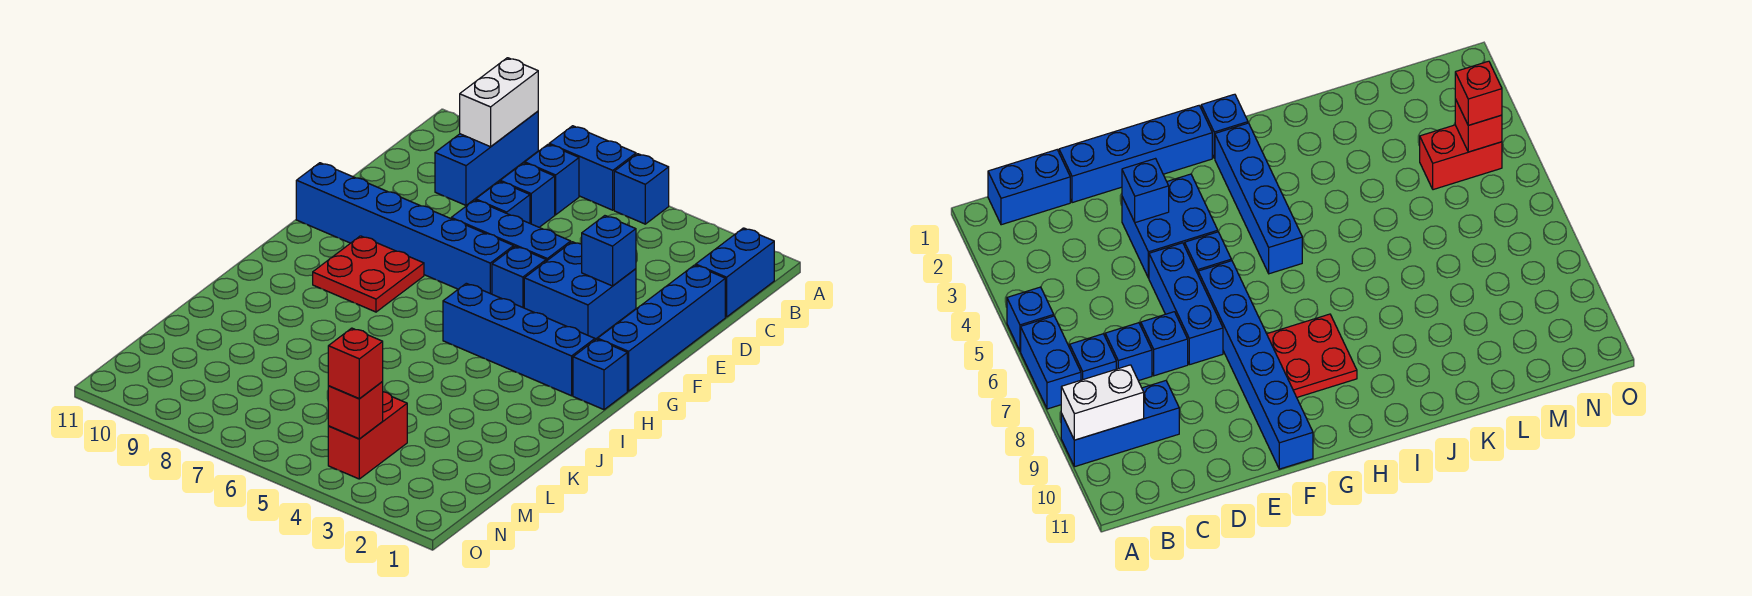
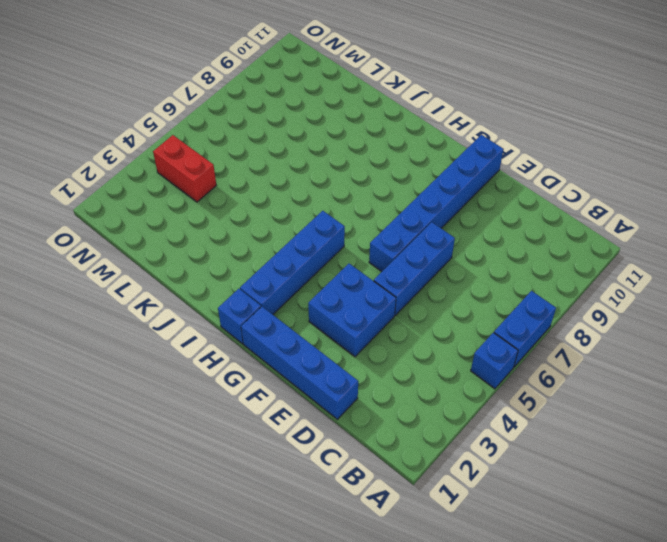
none -> blue 1x3 brick [435,111,538,205]
none -> blue 1x2 brick [696,228,774,317]
none -> blue 1x1 brick [525,144,579,215]

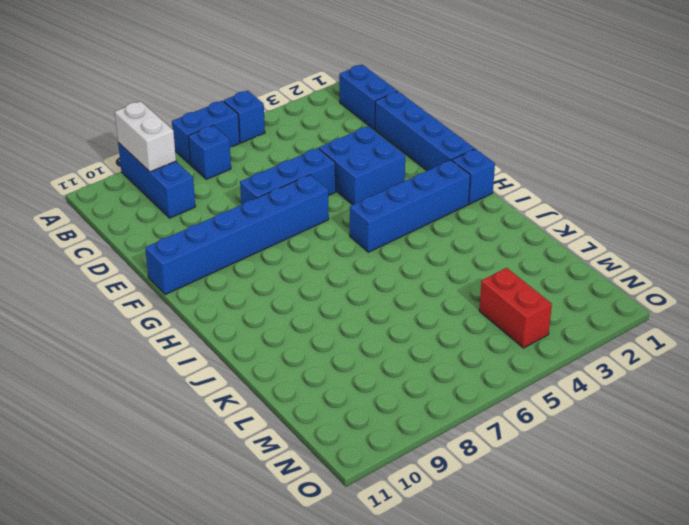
none -> blue 1x1 brick [500,163,555,227]
none -> blue 1x1 brick [476,181,530,223]
none -> blue 1x1 brick [492,246,546,308]

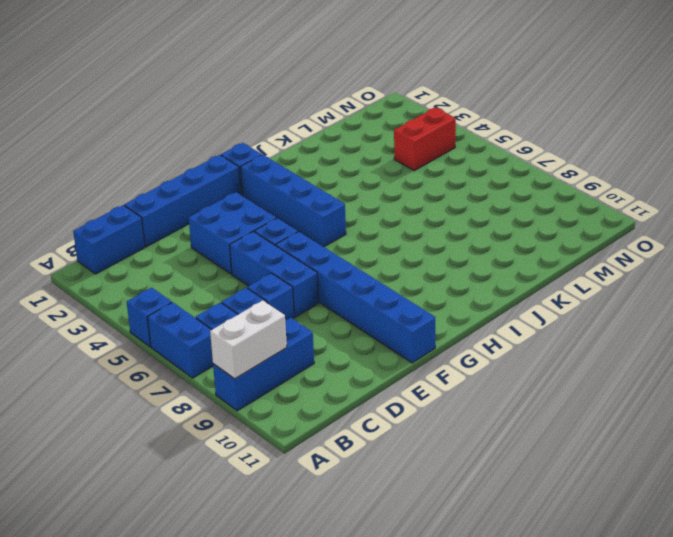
none -> red 2x2 plate [313,236,424,312]
none -> blue 1x1 brick [582,216,636,286]
none -> red 1x1 brick [328,382,383,439]

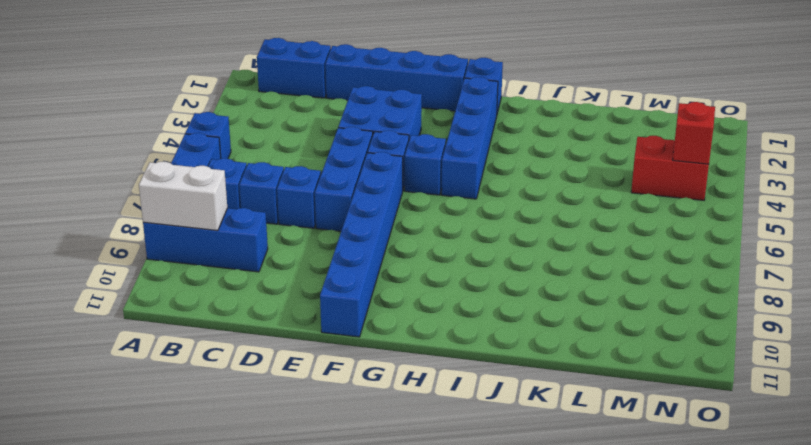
blue 1x1 brick [405,134,446,195] -> blue 1x1 brick moved to [582,216,636,286]
none -> red 2x2 plate [313,236,424,312]
none -> red 1x1 brick [328,328,383,399]

